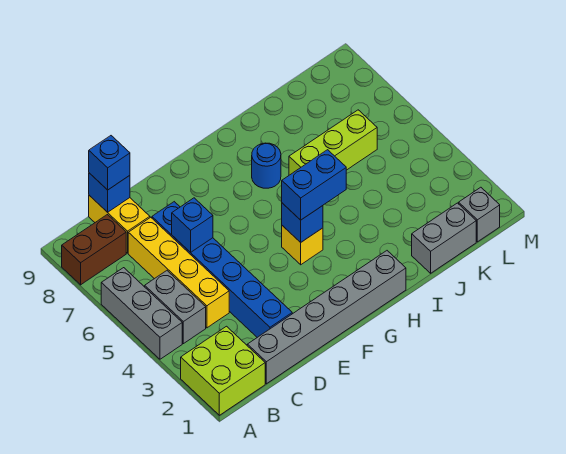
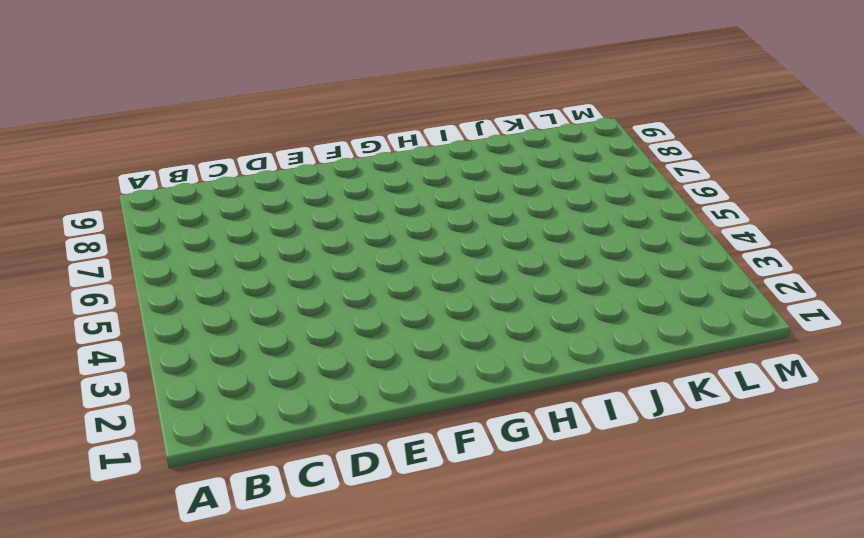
none -> lime 2x2 brick [181,326,265,415]
none -> grey 1x3 brick [101,268,182,359]
none -> brown 1x2 brick [62,215,126,285]

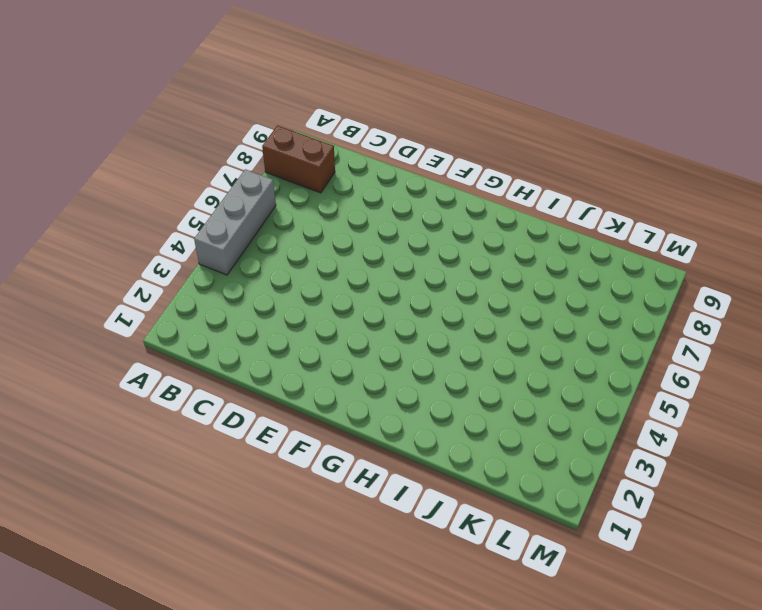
none -> lime 2x2 brick [181,326,265,415]
none -> grey 1x2 brick [145,271,206,344]
none -> grey 1x6 brick [247,251,406,384]

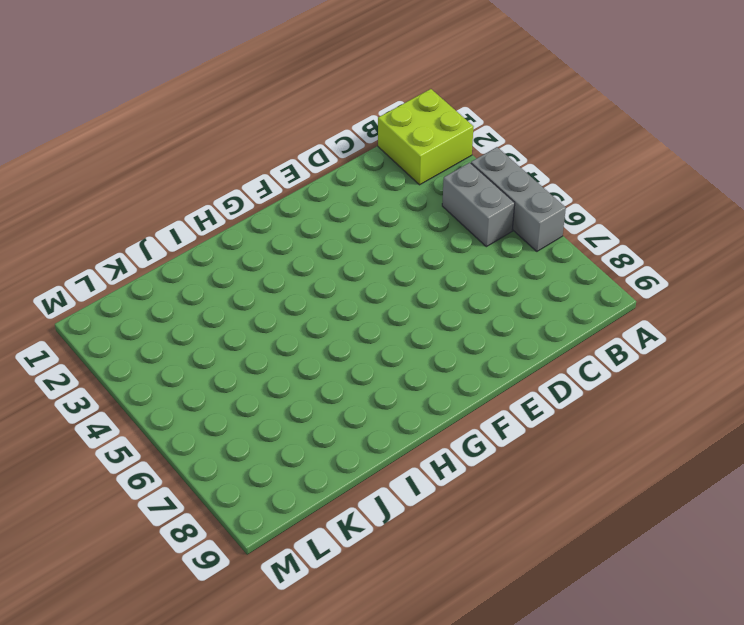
none -> brown 1x2 brick [62,215,126,285]
none -> grey 1x6 brick [247,251,406,384]
none -> yellow 1x4 brick [128,217,229,328]

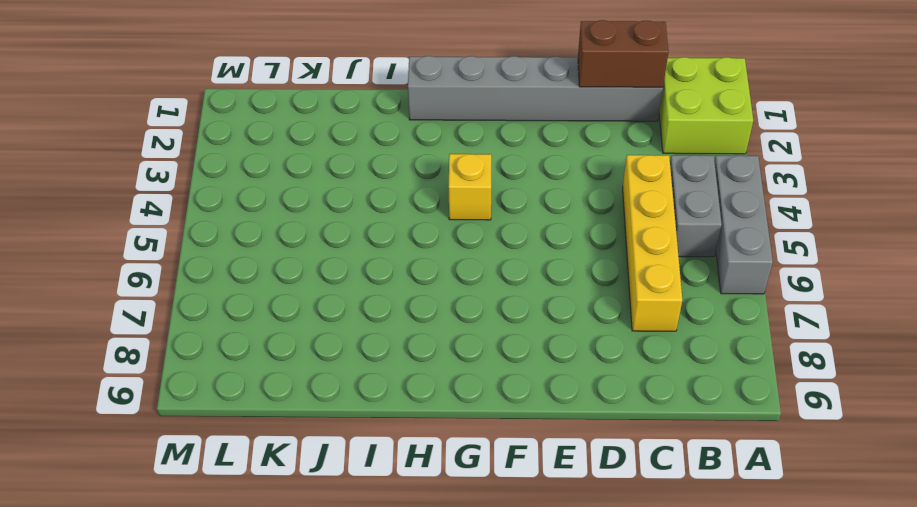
brown 1x2 brick [578,20,669,87] -> brown 1x2 brick moved to [62,215,126,285]
none -> yellow 1x2 brick [89,195,150,253]
none -> blue 1x6 brick [152,202,292,337]
none -> blue 1x1 round brick [252,143,281,188]

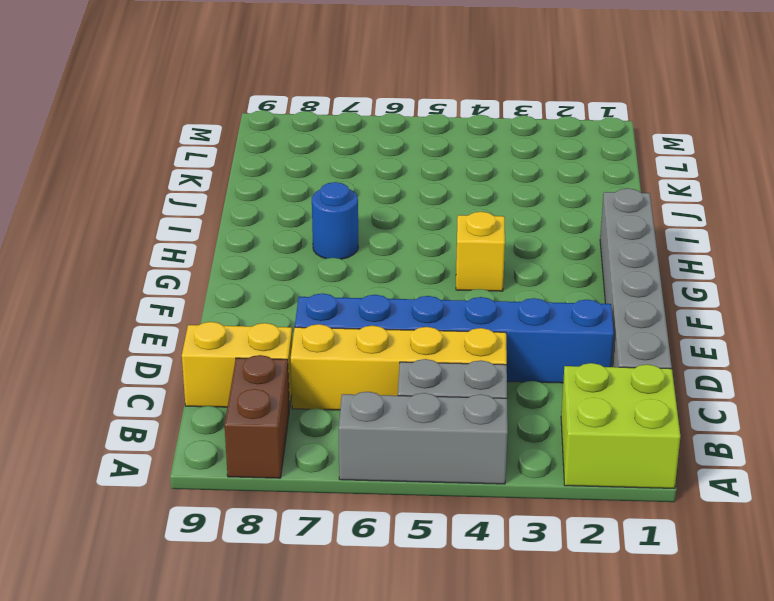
none -> lime 1x3 brick [289,110,377,175]
none -> grey 1x2 brick [412,203,476,273]
none -> grey 1x1 brick [459,187,500,242]

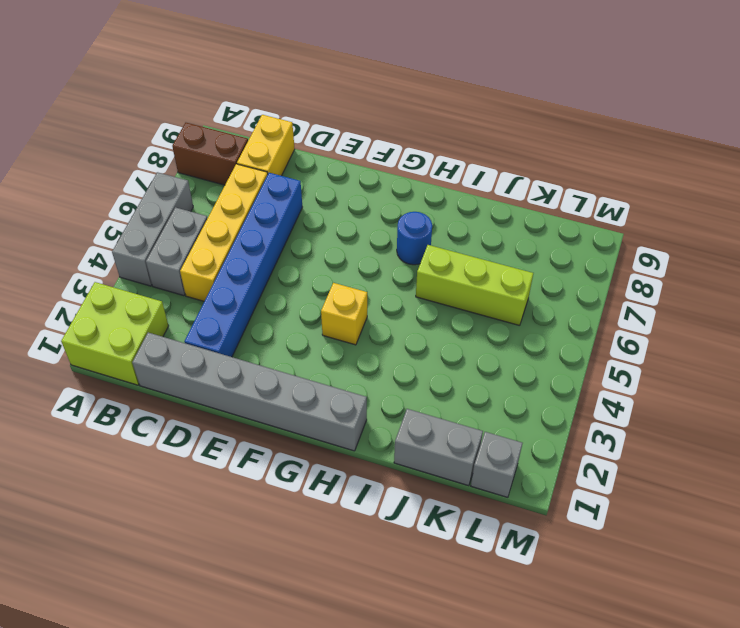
none -> blue 1x1 brick [89,173,130,212]
none -> blue 1x1 brick [172,198,213,252]
none -> blue 1x1 brick [282,203,323,242]

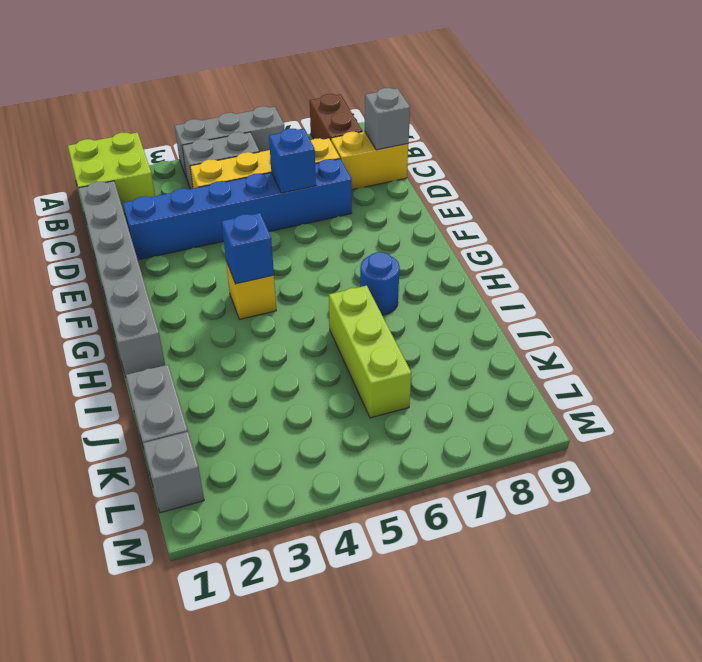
grey 1x1 brick [365,88,410,150] -> blue 1x1 brick [89,173,130,212]
none -> blue 1x1 brick [89,136,130,190]
none -> blue 1x2 brick [282,150,346,220]

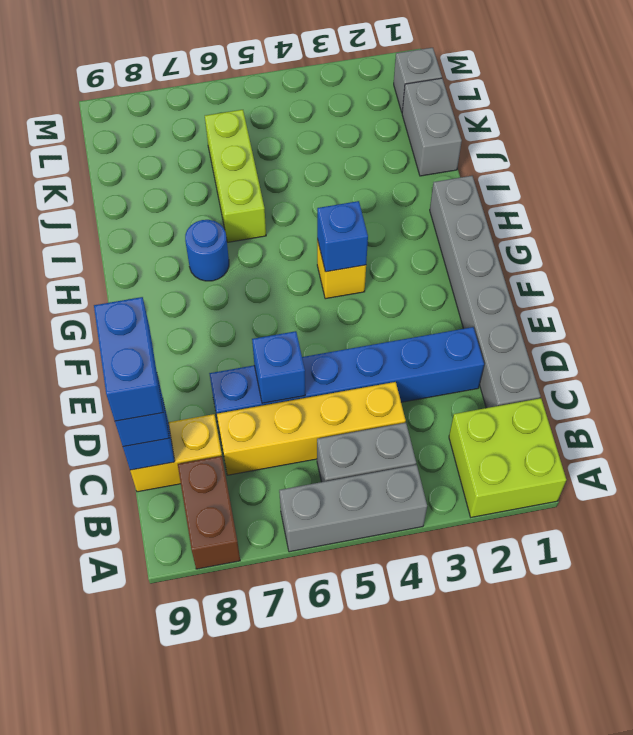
blue 1x2 brick [94,297,163,421] -> blue 1x2 brick moved to [282,150,346,220]

